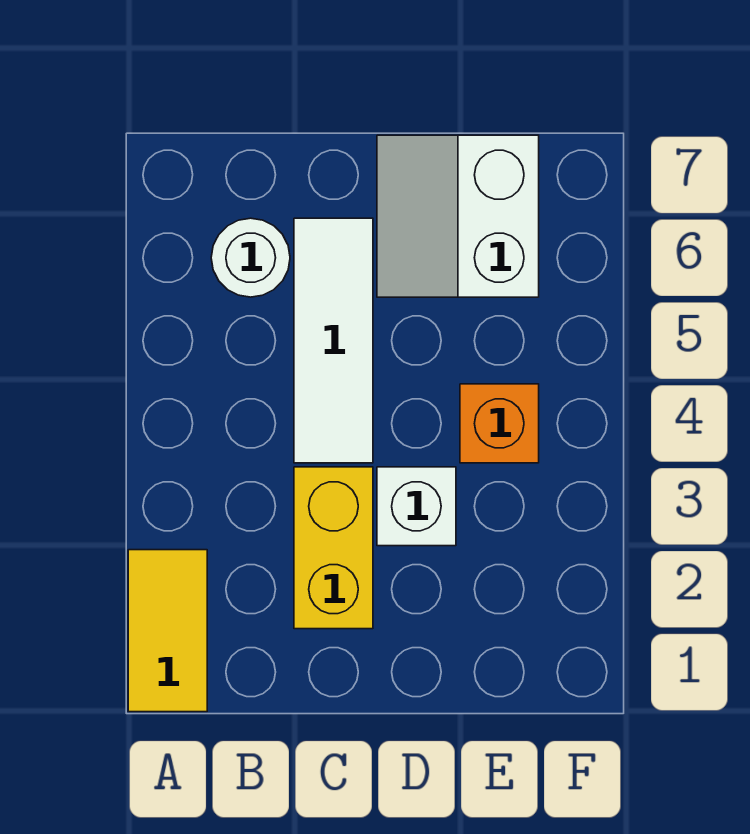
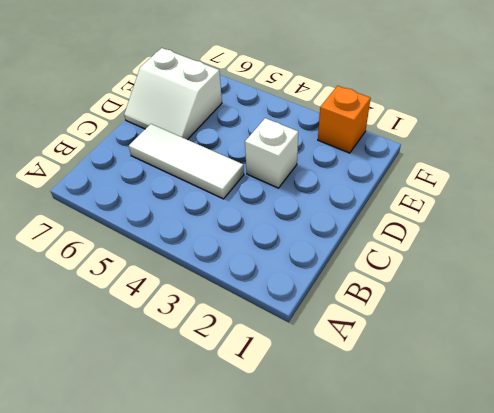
orange 1x1 brick [318,86,371,153] -> orange 1x1 brick moved to [460,384,539,463]
none -> yellow 1x2 tile [128,550,207,712]
none -> white 1x1 round brick [211,218,290,297]

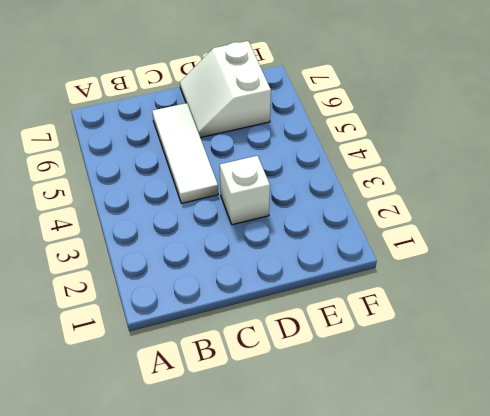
none -> yellow 1x2 tile [128,550,207,712]
none -> white 1x1 round brick [211,218,290,297]

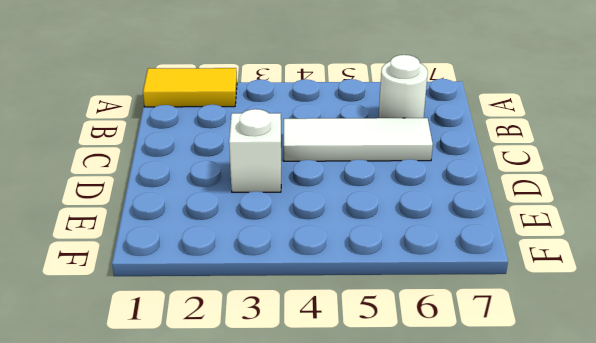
none -> yellow 1x2 brick [294,467,373,629]
none -> white 2x2 slope [377,135,539,297]

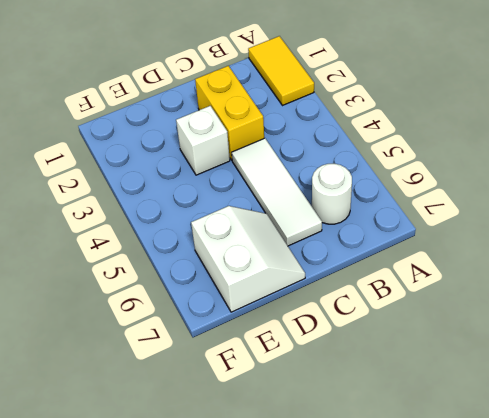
none -> orange 1x1 brick [460,384,539,463]

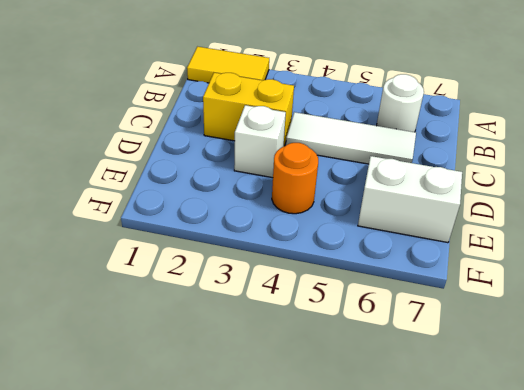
orange 1x1 round brick [272,143,318,214] -> orange 1x1 brick [460,384,539,463]

